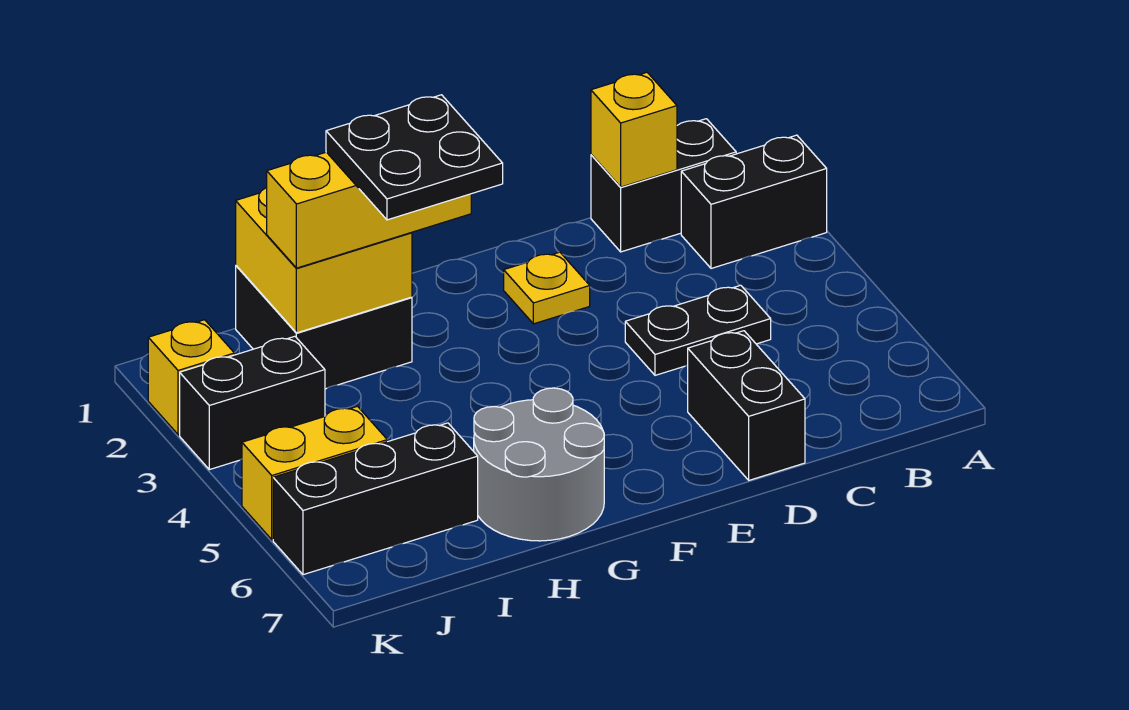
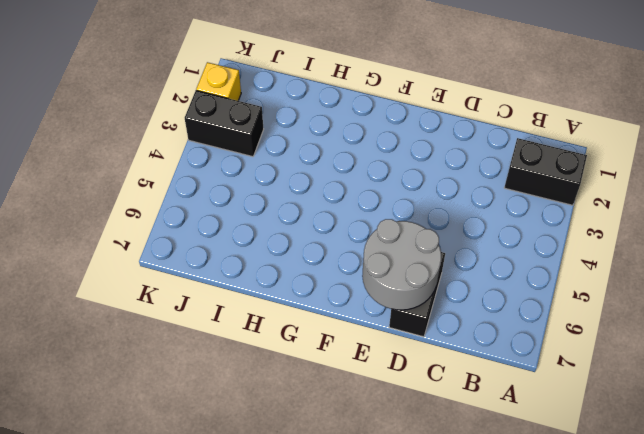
grey 2x2 round brick [362,219,441,310] -> grey 2x2 round brick moved to [474,388,604,541]
none -> black 1x2 brick [591,119,736,252]
none -> black 1x2 plate [625,285,771,375]
none -> yellow 1x1 plate [504,252,590,324]

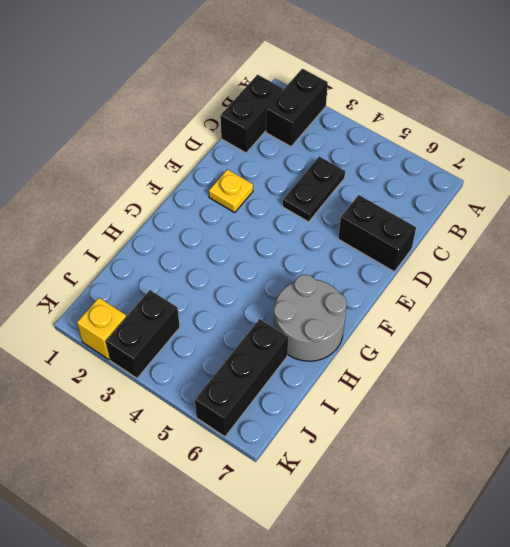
none -> black 2x2 brick [236,266,412,389]
none -> yellow 1x2 brick [242,406,387,540]
none -> yellow 1x1 brick [591,72,677,187]

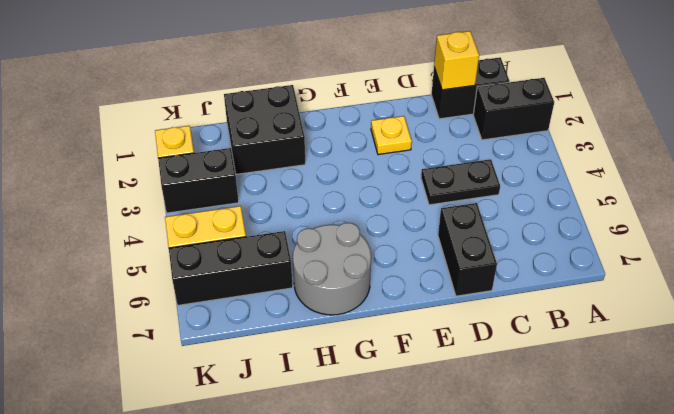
none -> yellow 2x2 brick [236,188,412,333]
none -> yellow 1x3 brick [267,152,471,268]
none -> black 2x2 plate [326,95,503,220]

